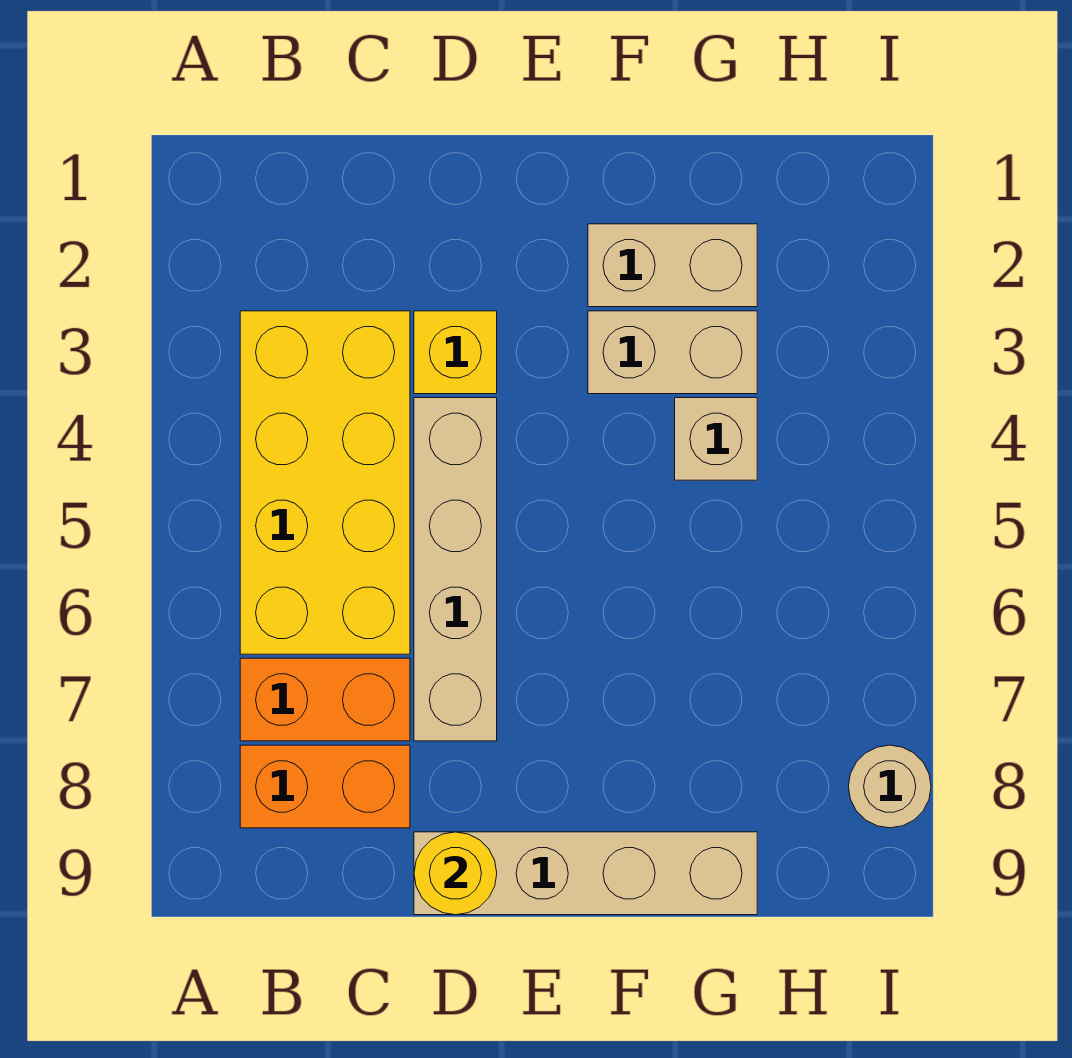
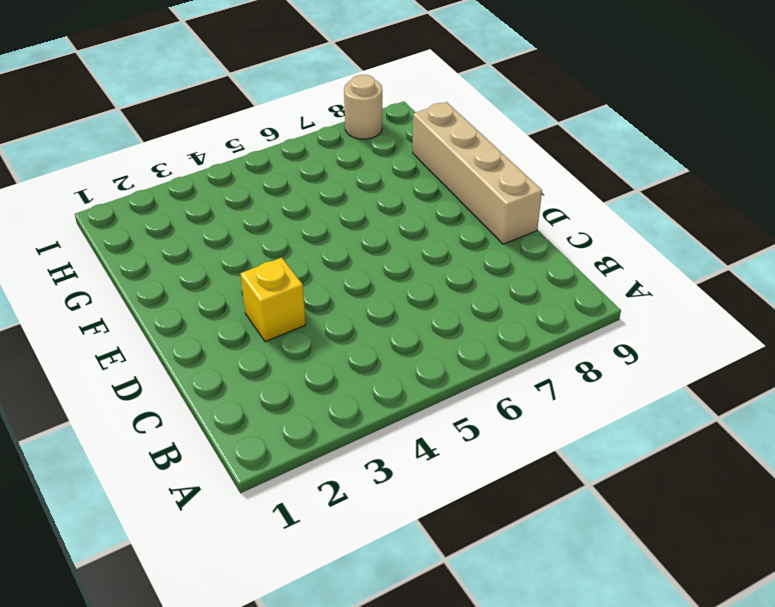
none -> yellow 2x4 brick [240,311,410,654]
none -> orange 1x2 brick [240,658,410,741]

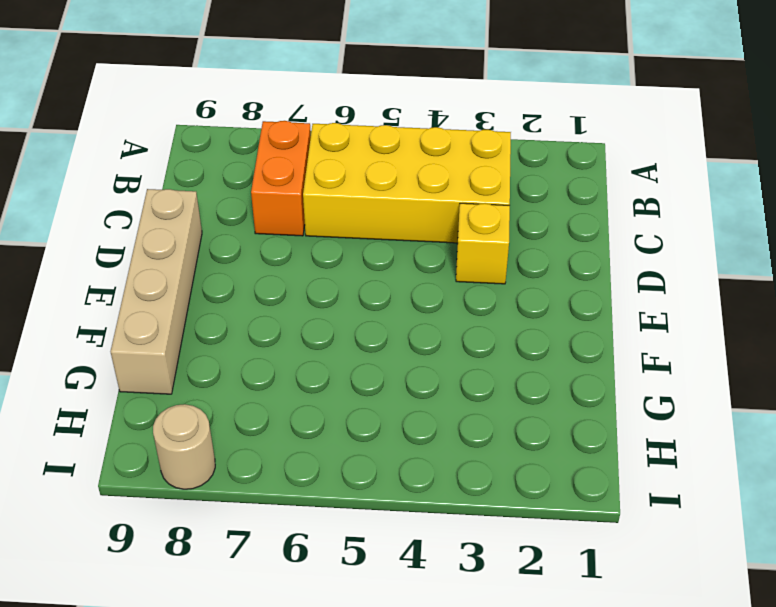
none -> orange 1x2 brick [240,745,410,828]
none -> tan 1x4 brick [414,398,497,741]

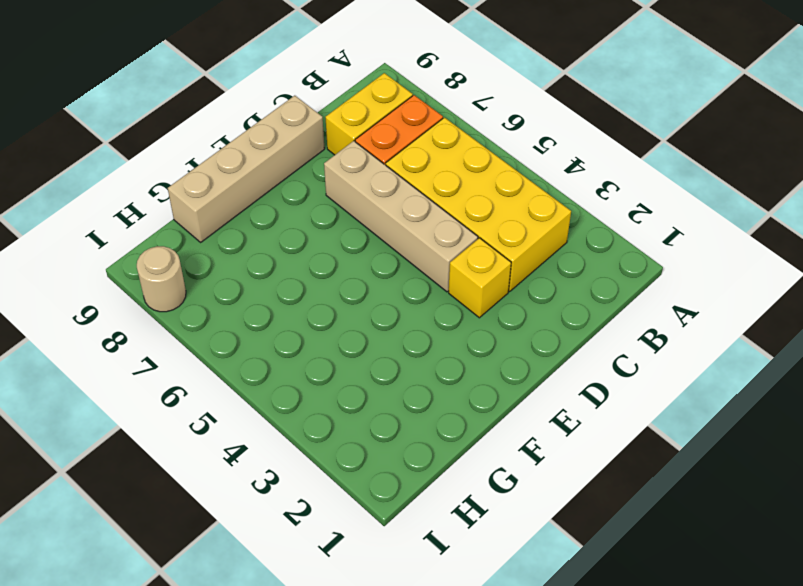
yellow 1x2 brick [325,73,413,155] -> orange 1x2 brick [240,745,410,828]
none -> tan 1x2 brick [588,224,757,307]
none -> tan 1x2 brick [588,311,757,394]

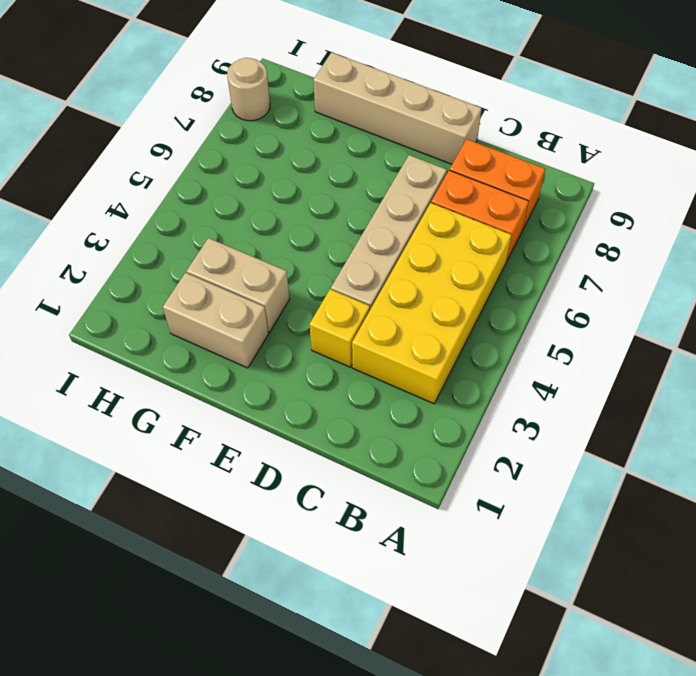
none -> tan 1x1 brick [675,398,757,480]
none -> yellow 1x1 round brick [414,832,497,915]

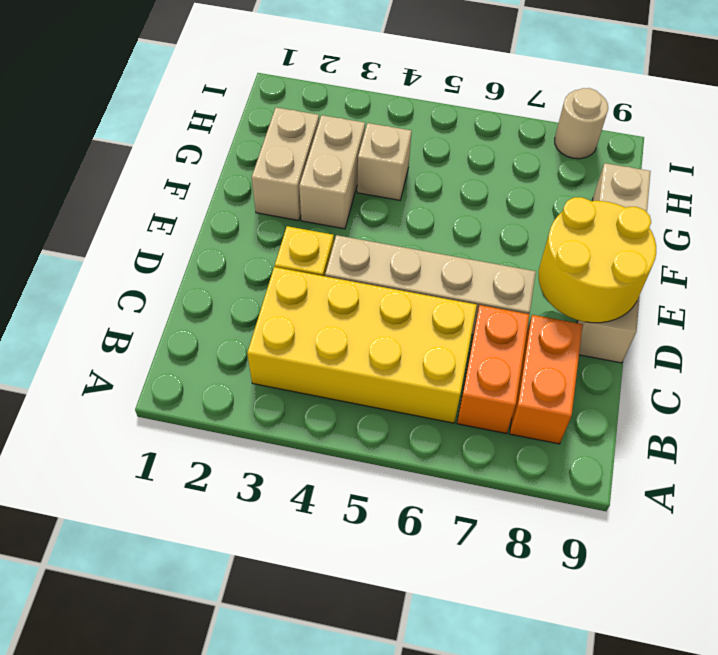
yellow 2x2 round brick [538,197,656,323] -> yellow 1x1 round brick [414,832,497,915]

